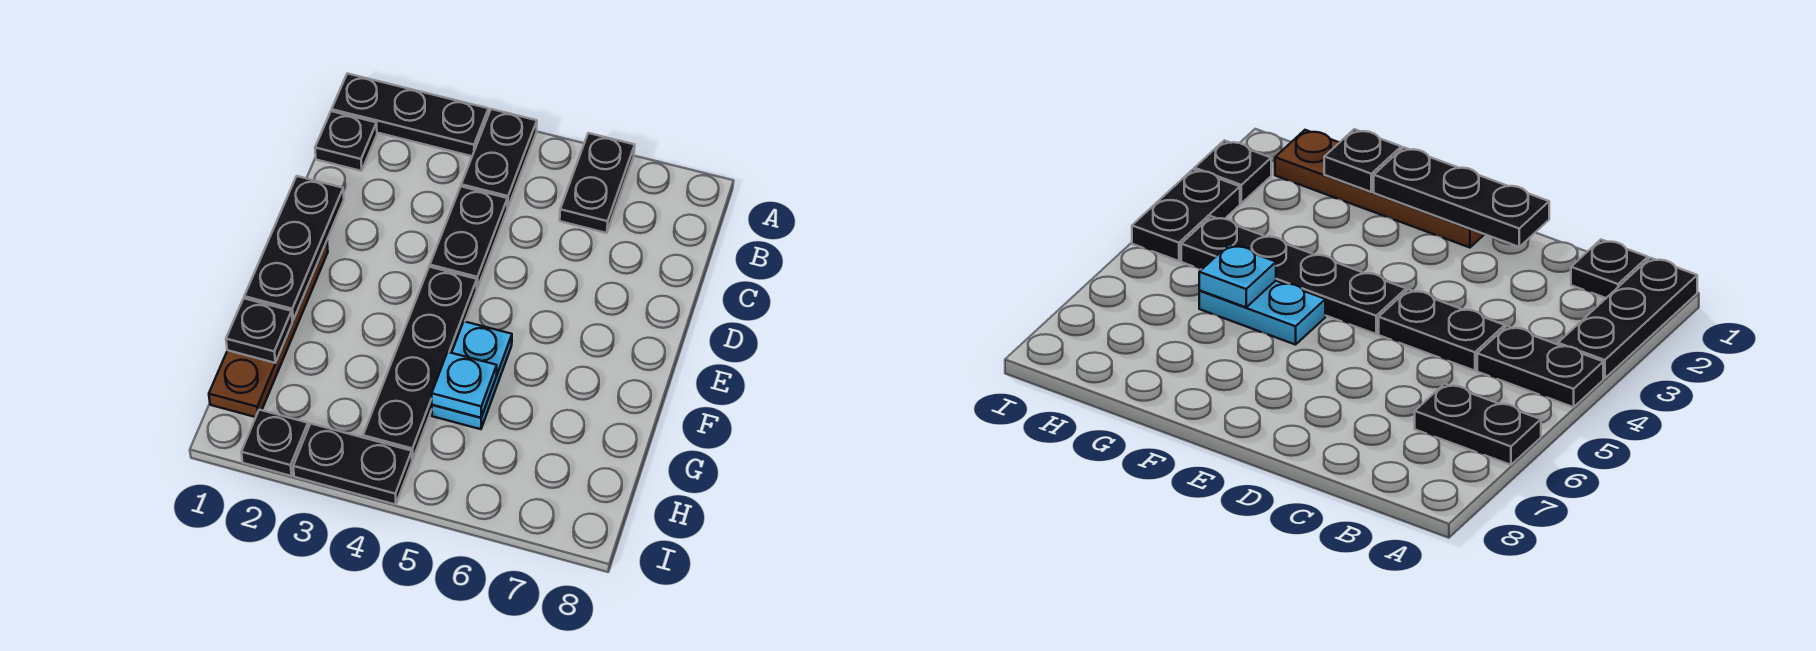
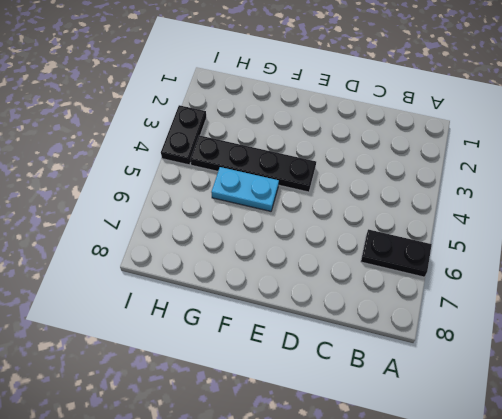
none -> black 1x3 plate [332,74,488,156]
none -> black 1x2 plate [461,109,537,208]
none -> black 1x1 plate [315,111,377,171]

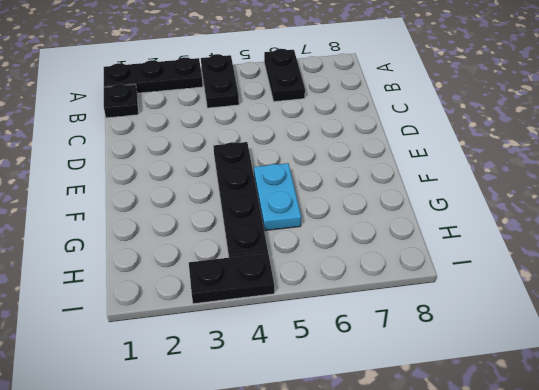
none -> black 1x2 plate [430,186,507,288]
none -> brown 1x4 plate [209,242,328,417]
none -> black 1x1 plate [241,410,308,476]

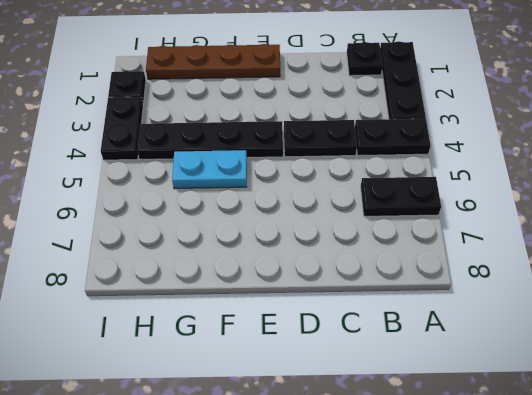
none -> black 1x3 plate [244,176,344,320]
none -> black 1x1 plate [226,298,293,363]
none -> cyan 1x1 plate [432,352,497,418]

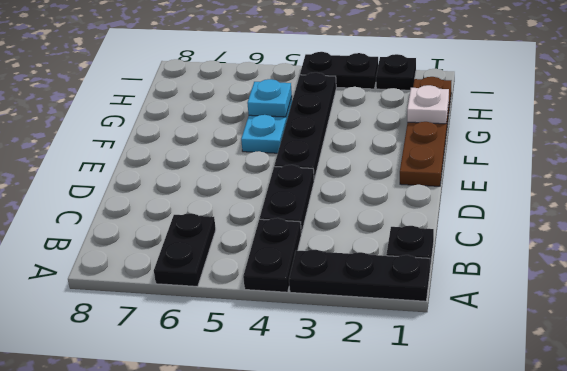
white 1x1 plate [407,85,449,124] -> black 1x1 plate [226,298,293,363]
none -> black 1x3 plate [244,176,344,320]

